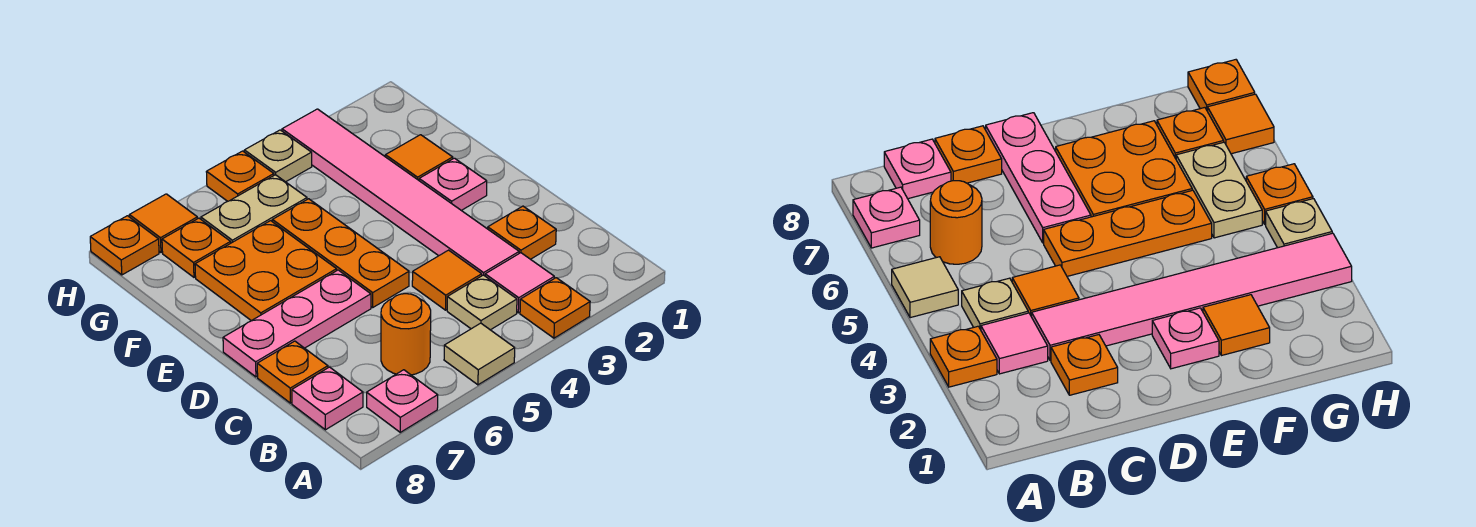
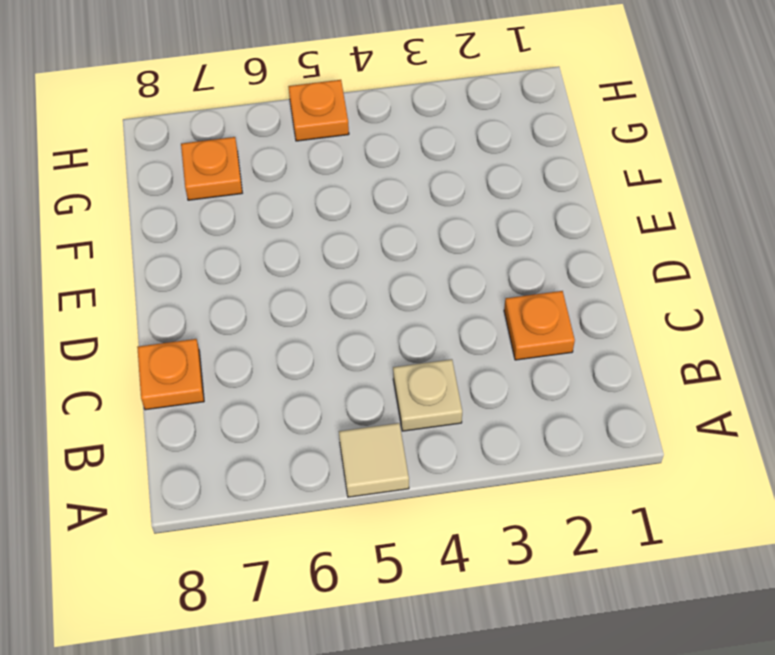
none -> orange 1x1 plate [520,278,590,338]
none -> pink 1x1 plate [367,370,438,432]
none -> pink 1x1 tile [485,253,554,313]

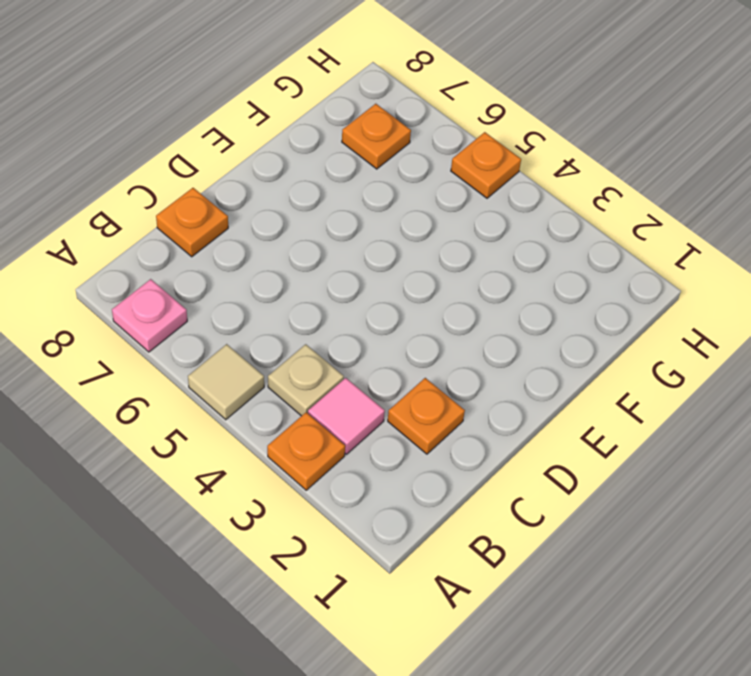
none -> orange 1x1 round brick [381,294,431,375]
none -> pink 1x1 plate [292,367,363,430]
none -> pink 1x6 tile [282,109,519,276]

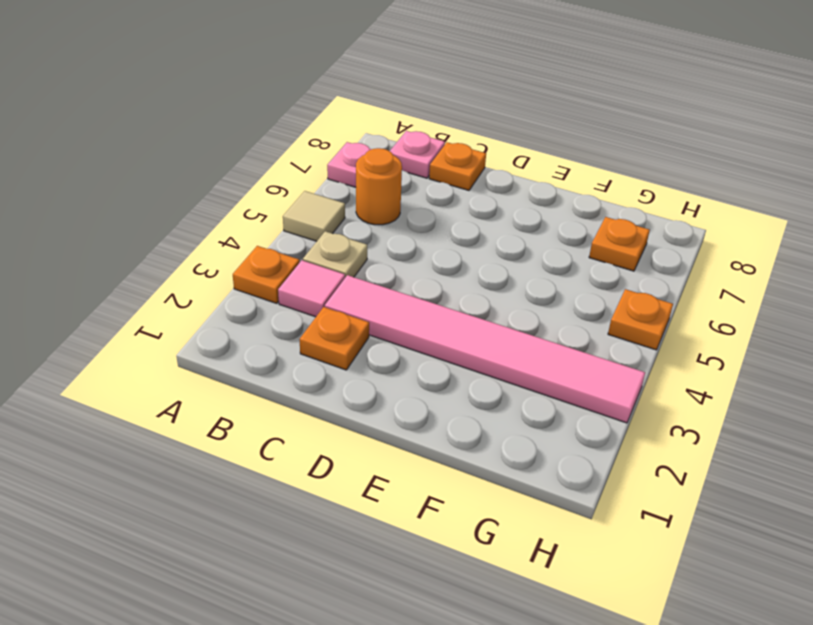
none -> orange 1x1 tile [412,250,482,310]
none -> orange 1x3 plate [272,199,409,307]
none -> pink 1x3 plate [223,270,371,377]

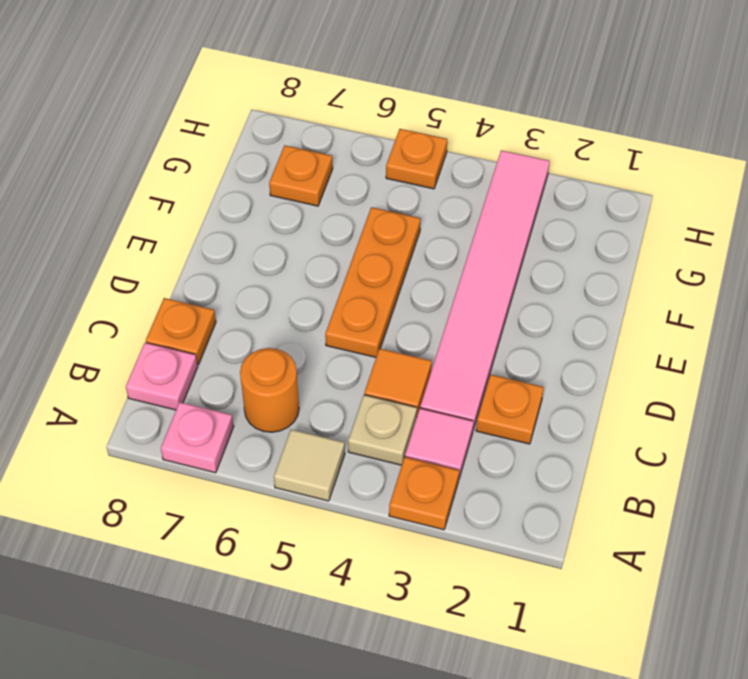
none -> pink 1x3 plate [223,270,371,377]
none -> pink 1x1 plate [419,158,487,210]
none -> orange 2x2 plate [195,221,337,321]

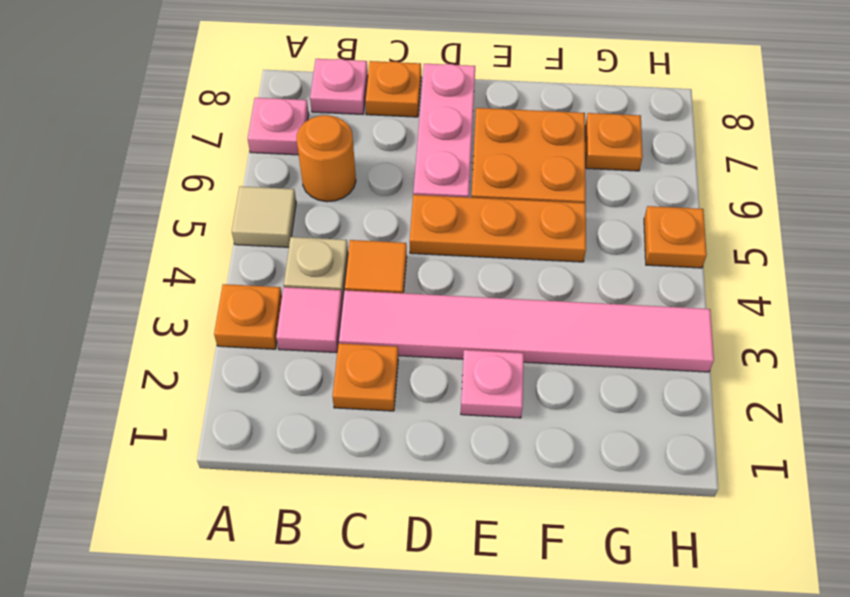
none -> orange 1x1 tile [385,135,453,180]
none -> tan 1x2 plate [201,175,307,243]
none -> tan 1x1 plate [244,130,312,182]

